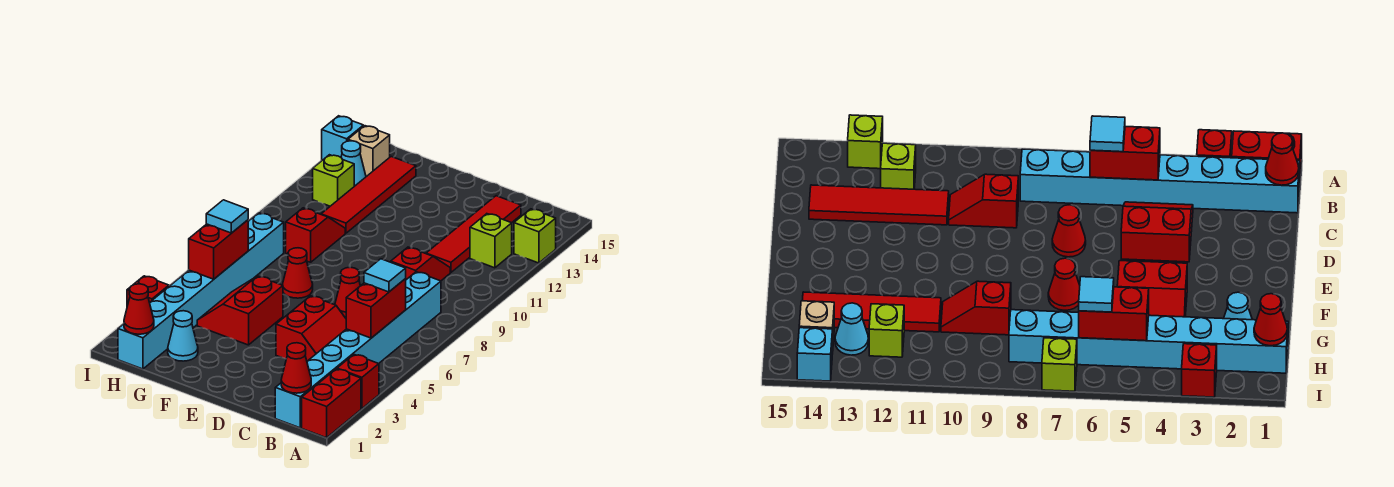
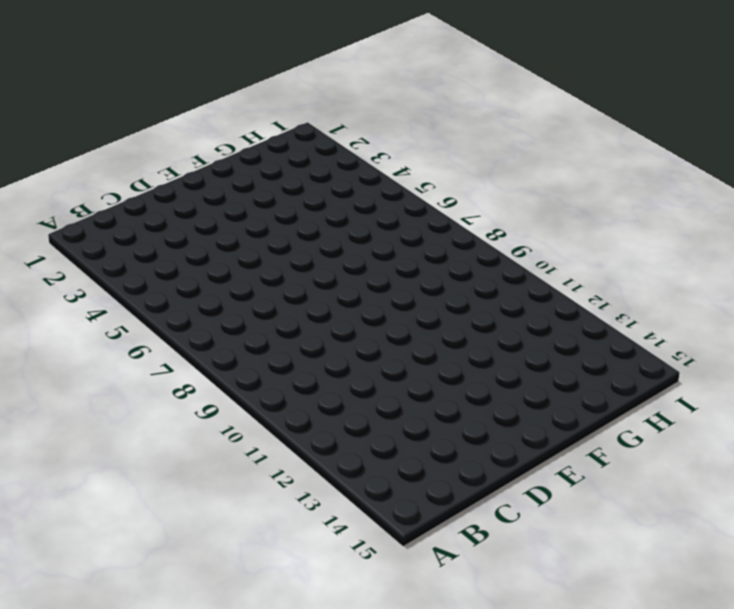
none -> red 1x2 brick [302,369,361,438]
none -> red 1x1 brick [337,355,379,409]
none -> lime 1x1 brick [514,209,556,263]

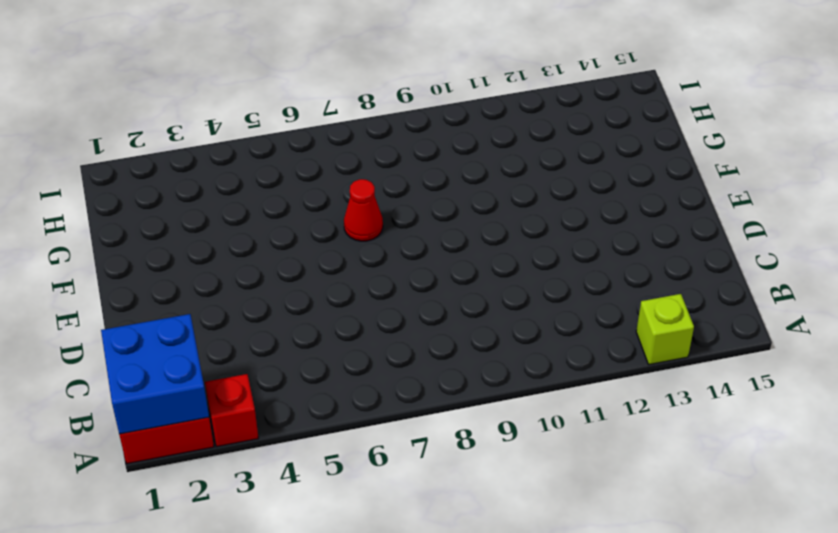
blue 2x2 brick [101,314,209,434] -> red 1x1 cone [281,343,311,393]
none -> cyan 1x8 brick [275,272,441,428]
none -> lime 1x1 brick [470,214,512,268]
none -> red 2x2 slope [276,296,346,361]

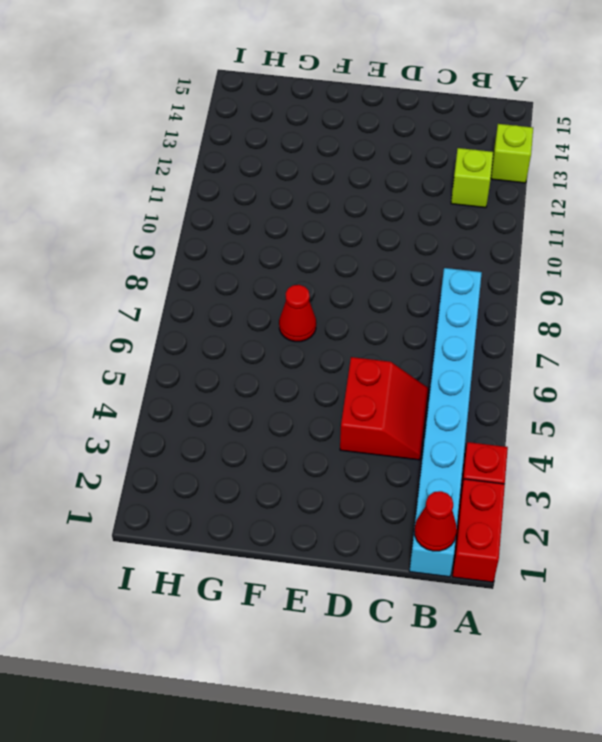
none -> red 1x2 slope [391,247,450,281]
none -> red 1x4 tile [426,196,521,273]
none -> red 1x1 cone [335,267,360,317]

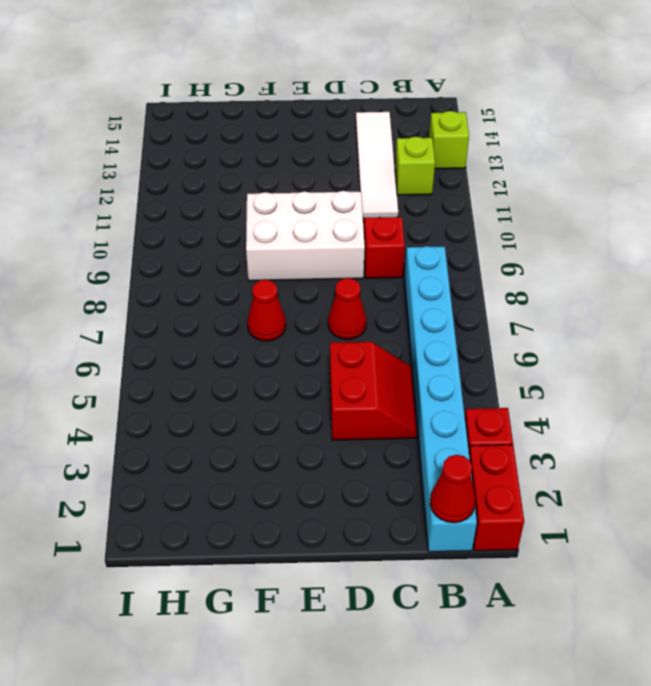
white 1x4 tile [356,112,398,218] -> red 1x4 tile [426,196,521,273]
white 2x3 brick [246,191,365,281] -> none
none -> red 2x2 slope [197,276,283,345]
none -> cyan 1x1 cone [168,311,198,361]
none -> red 1x2 slope [286,208,345,262]

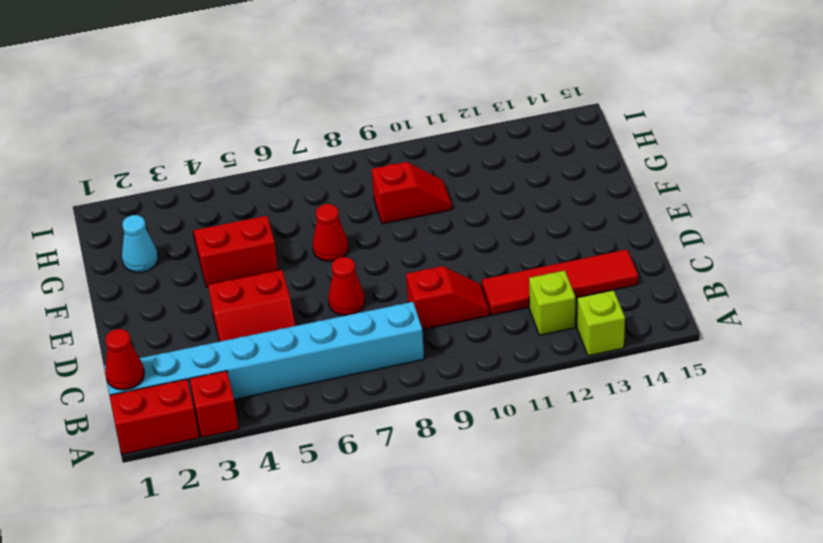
none -> red 1x4 tile [321,157,416,233]
none -> cyan 1x8 brick [118,213,284,369]
none -> lime 1x1 brick [313,155,354,206]

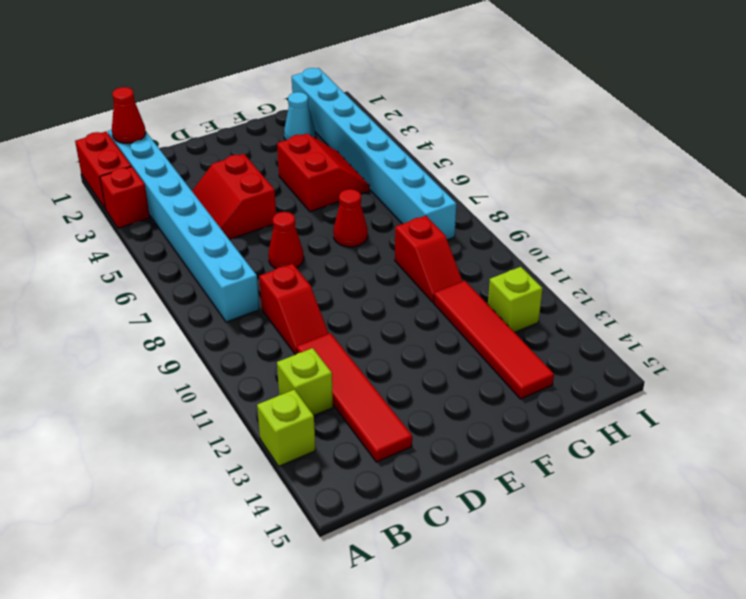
none -> cyan 1x1 cone [341,141,366,186]
none -> tan 1x1 brick [348,126,390,177]
none -> red 1x1 brick [127,276,169,306]

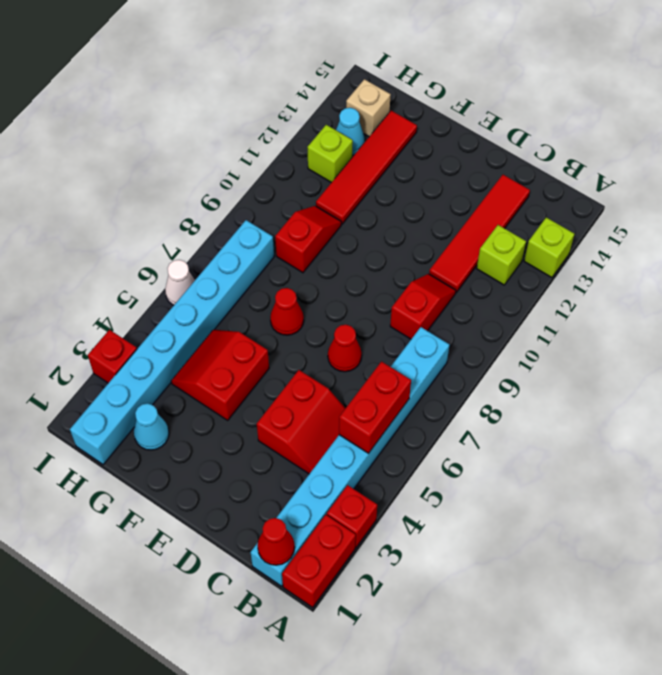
white 1x1 cone [165,260,195,305] -> none
none -> lime 1x1 brick [1042,338,1077,391]
none -> cyan 1x1 brick [322,116,363,160]
none -> red 1x1 cone [124,284,154,334]

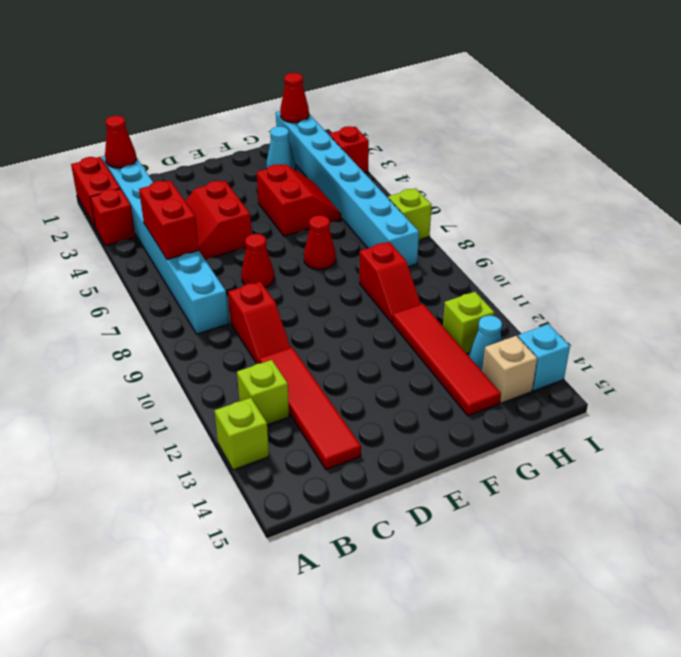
none -> red 1x2 brick [189,220,248,279]
none -> cyan 1x1 tile [364,259,406,292]
none -> cyan 1x1 tile [206,200,248,233]

